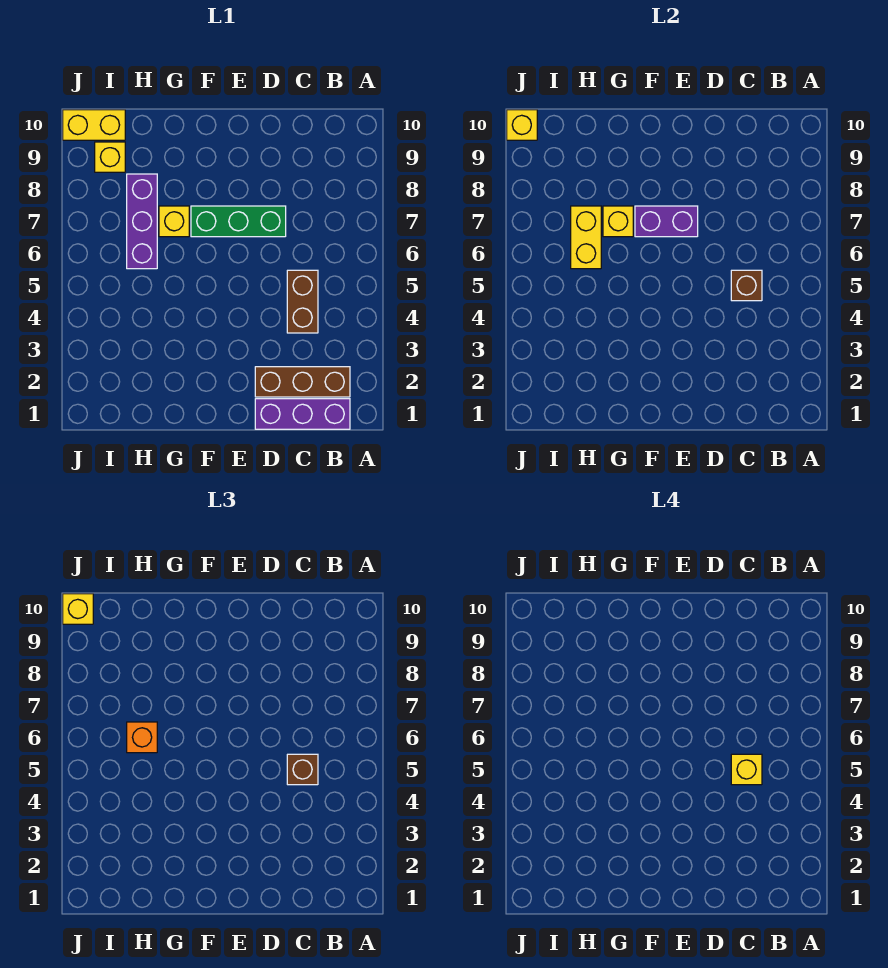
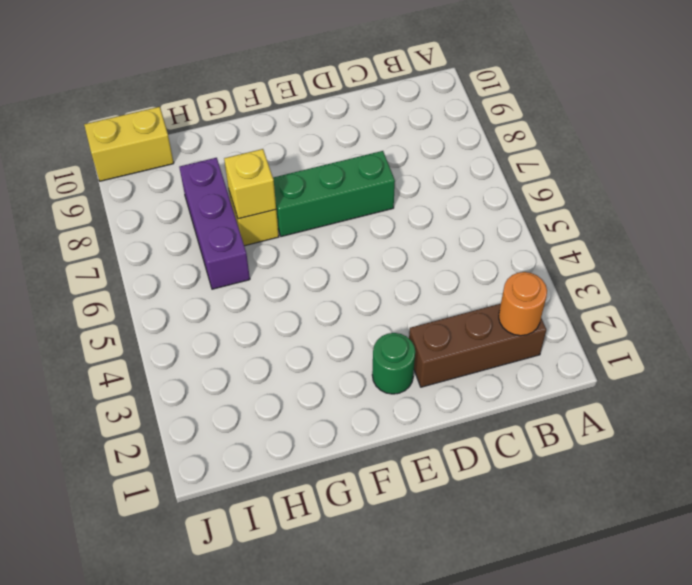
orange 1x1 round brick [499,272,547,336] -> none
green 1x1 round brick [372,333,415,394] -> none
none -> purple 1x3 brick [255,399,350,429]
none -> brown 1x2 brick [287,270,318,333]
none -> yellow 1x1 brick [95,142,125,172]

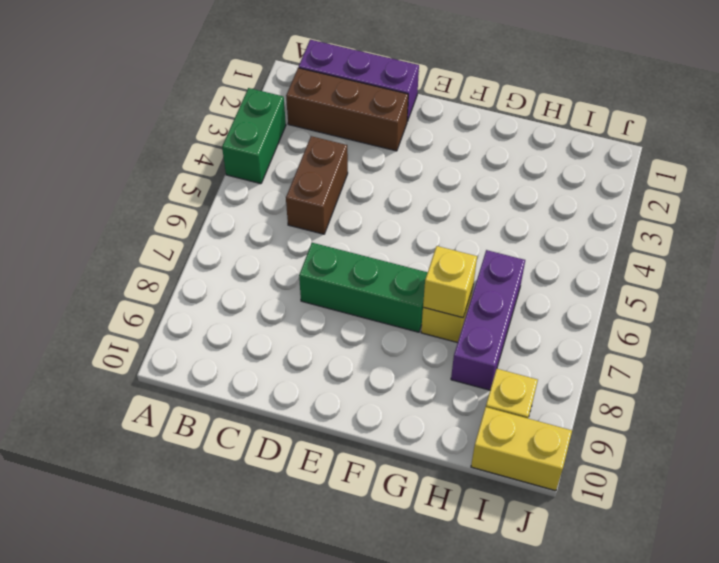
green 1x2 brick [222,88,286,184] -> none
none -> brown 1x1 brick [731,270,762,301]
none -> purple 1x2 brick [635,206,698,237]
none -> yellow 1x2 brick [571,206,601,269]

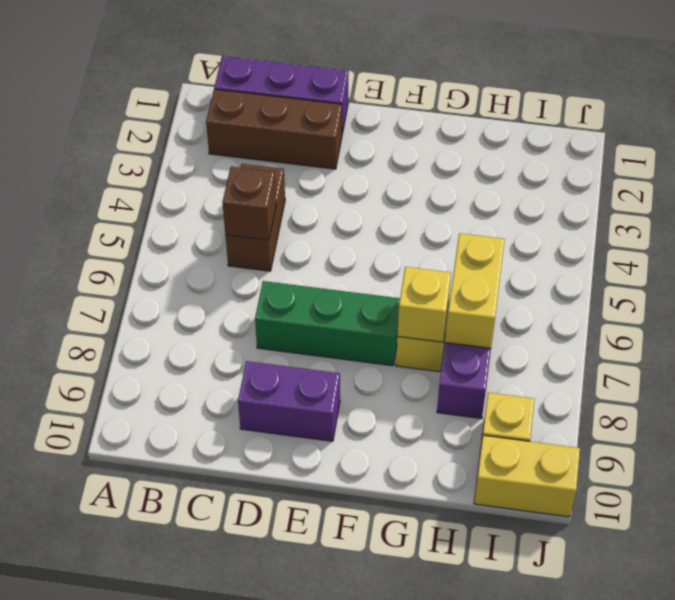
purple 1x2 brick [238,361,340,441] -> purple 1x2 brick moved to [635,206,698,237]
none -> yellow 1x1 brick [507,110,537,140]
none -> brown 1x1 brick [287,754,318,785]
none -> orange 1x1 brick [127,722,157,753]

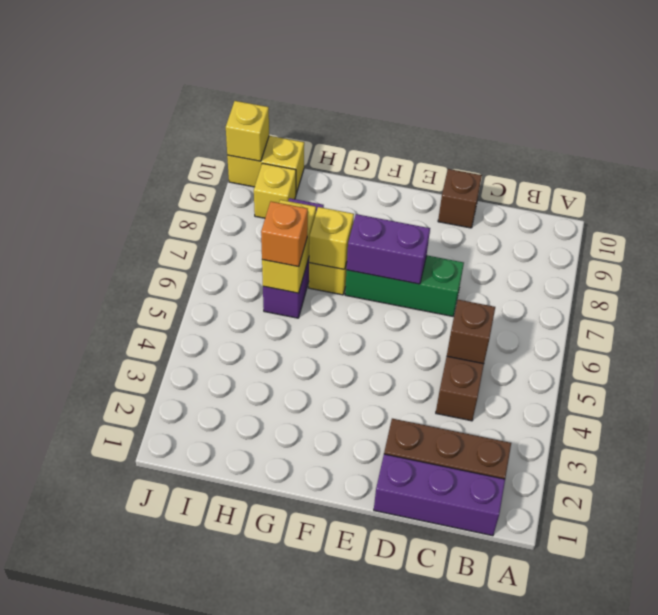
brown 1x1 brick [438,169,482,228] -> brown 1x1 brick moved to [287,754,318,785]
none -> yellow 1x1 brick [63,594,93,624]
none -> yellow 1x1 brick [731,754,762,785]

